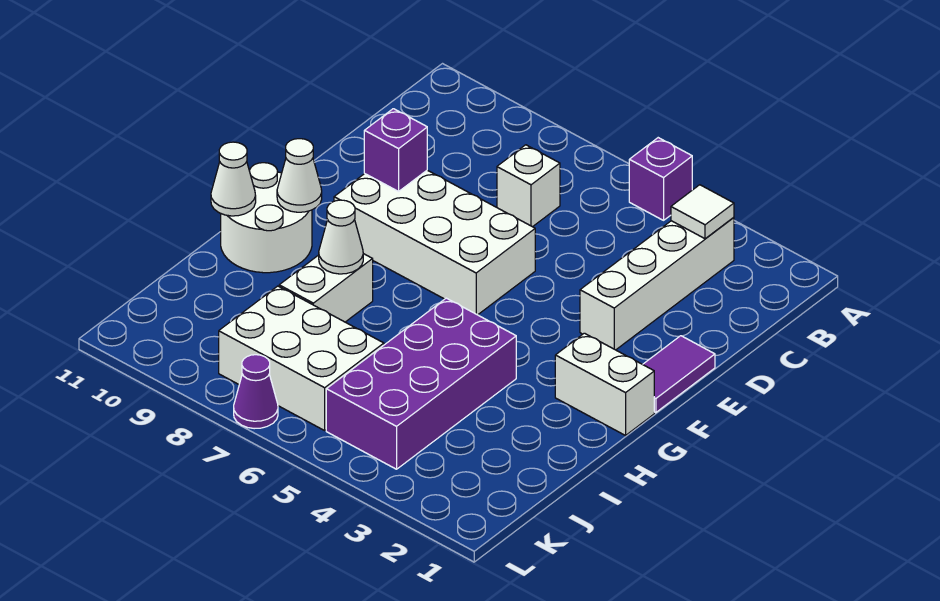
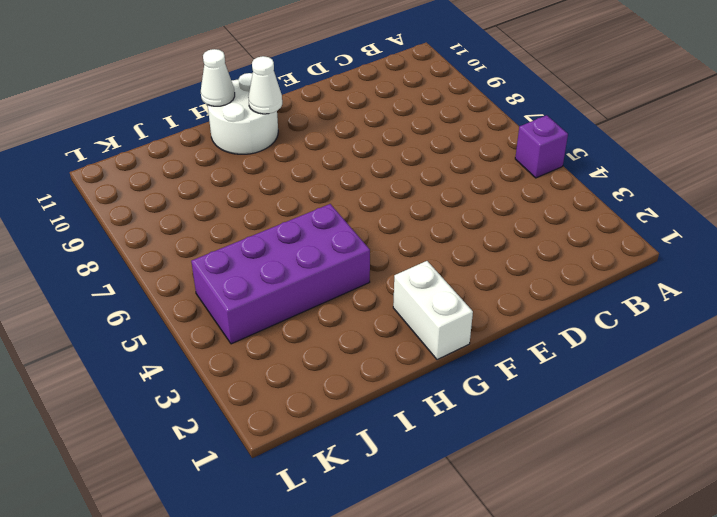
none -> white 1x4 brick [580,217,734,350]
none -> white 1x1 brick [497,145,560,227]
none -> purple 1x2 tile [643,336,715,413]

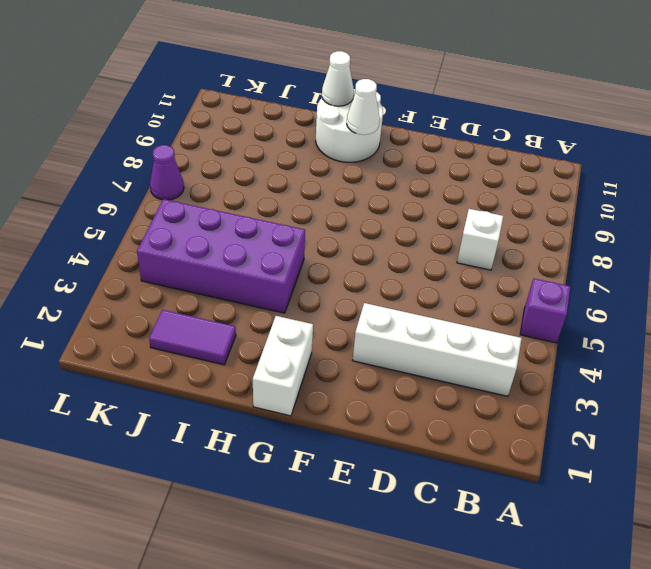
purple 1x2 tile [149,310,236,365] -> purple 1x2 tile moved to [643,336,715,413]
none -> white 2x4 brick [334,170,535,315]
none -> white 1x2 brick [279,254,373,322]
none -> white 2x3 brick [219,286,384,430]

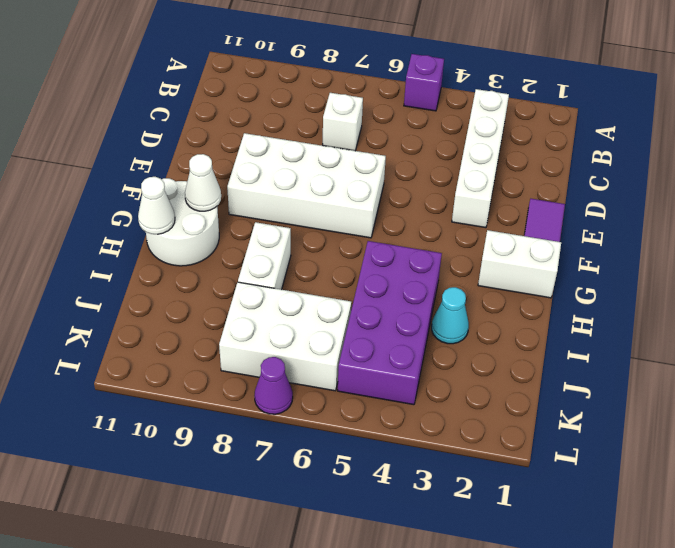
cyan 1x1 cone [432,287,469,344] -> none
none -> white 1x1 tile [671,185,734,239]
none -> purple 1x1 brick [364,109,427,191]
none -> white 1x1 cone [319,200,363,274]

